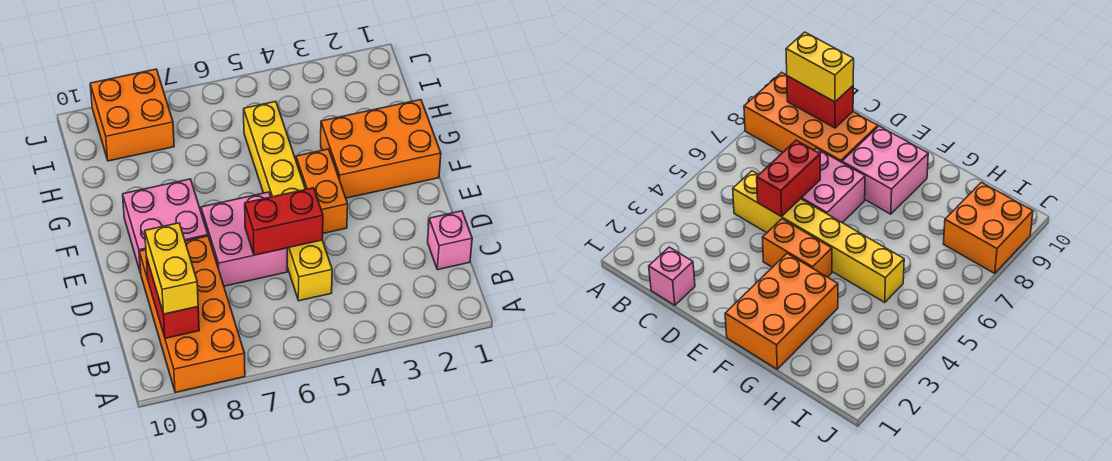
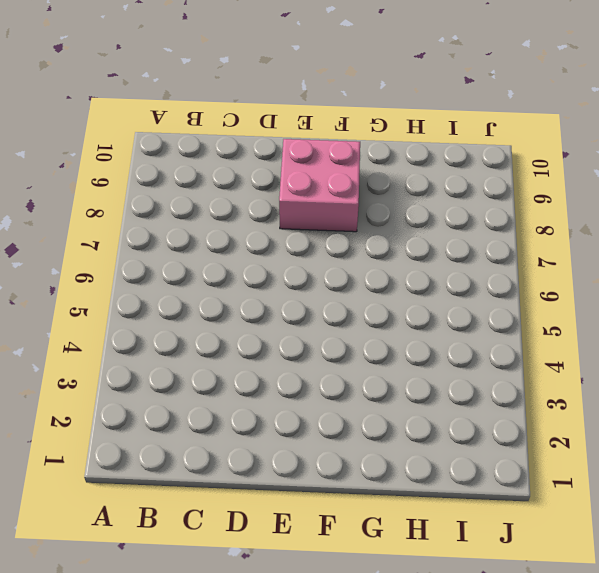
none -> orange 2x4 brick [139,236,245,392]
none -> pink 1x1 brick [428,211,472,270]

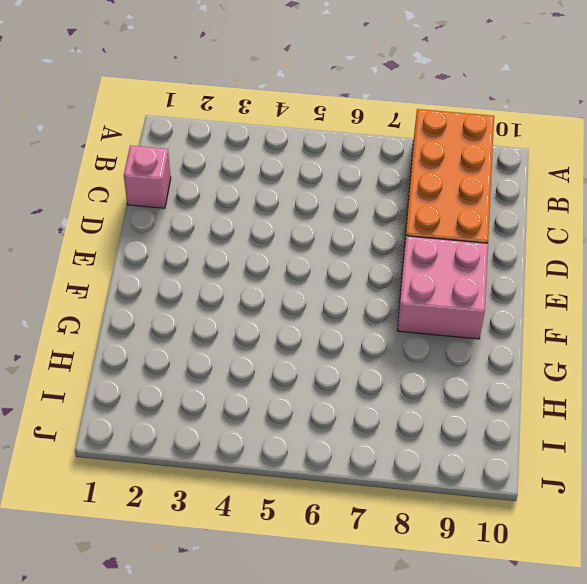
none -> yellow 1x6 brick [244,102,332,301]
none -> pink 2x2 brick [201,192,287,286]

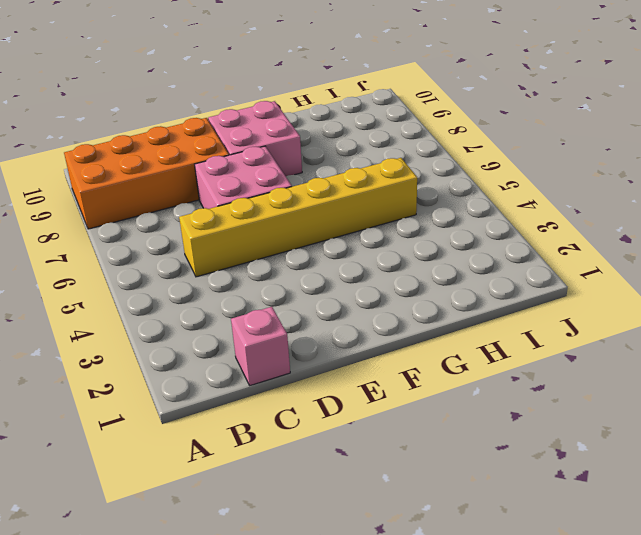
none -> orange 1x2 brick [296,149,348,233]
none -> orange 2x3 brick [321,100,441,198]

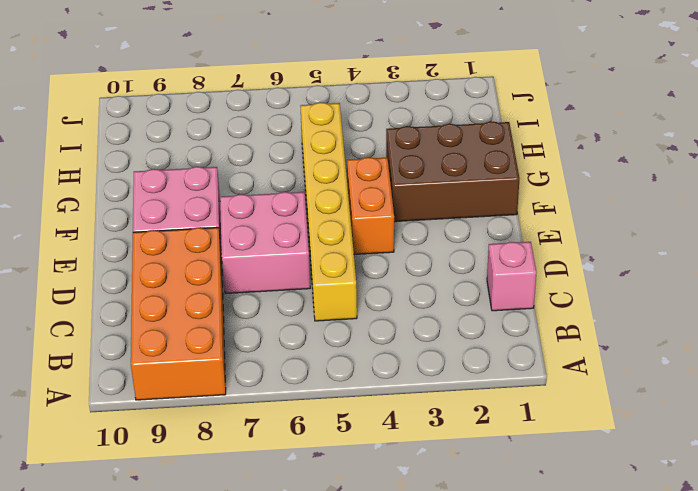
brown 2x3 brick [386,121,519,222] -> orange 2x3 brick [321,100,441,198]
none -> orange 2x2 brick [90,69,174,161]
none -> red 1x2 brick [146,257,199,338]

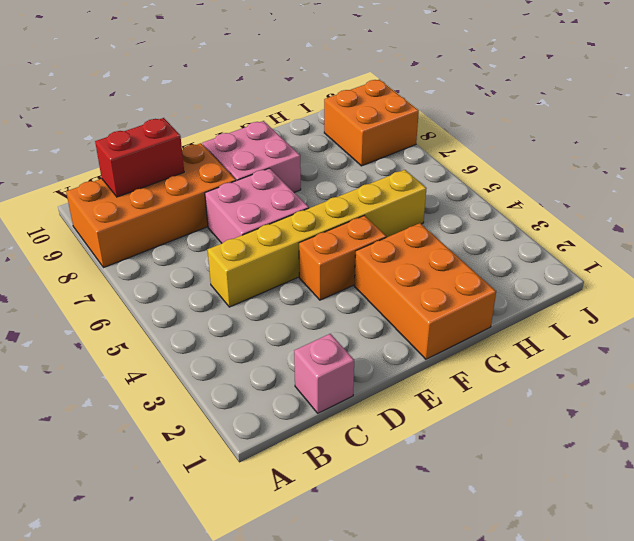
none -> red 1x2 brick [245,188,323,255]
none -> yellow 1x2 brick [145,223,198,314]

